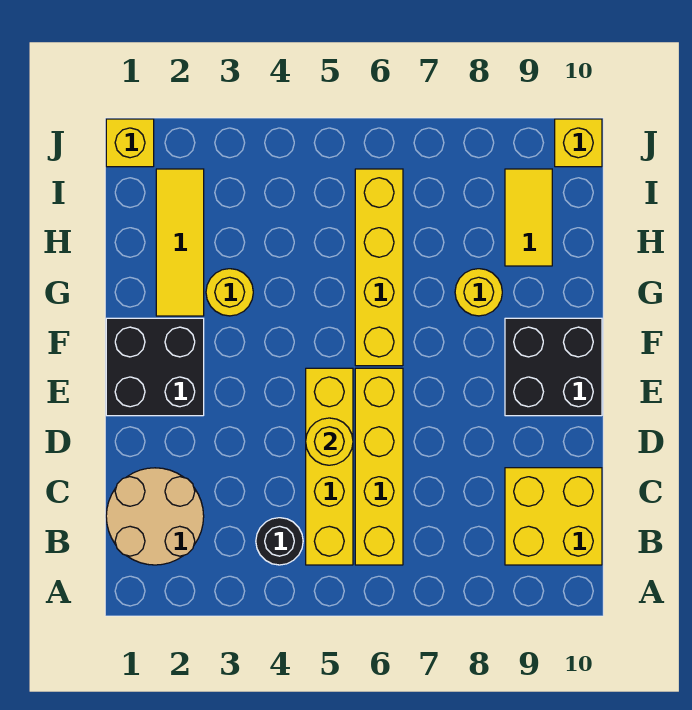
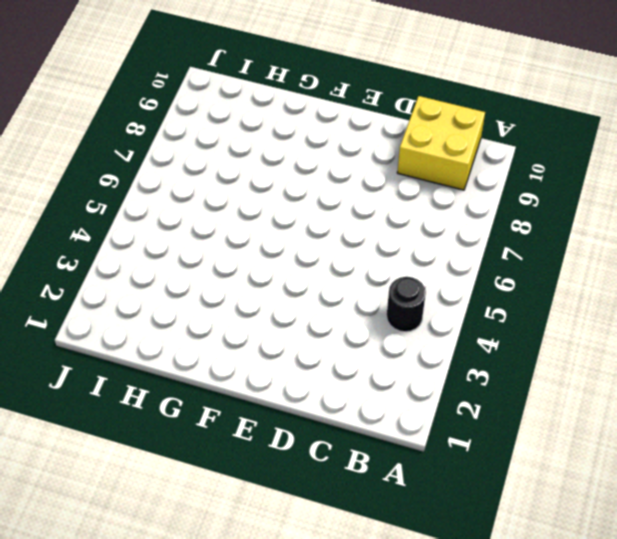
none -> tan 2x2 round brick [106,468,204,565]
none -> yellow 1x4 brick [306,368,353,565]
none -> yellow 1x4 brick [355,368,403,565]

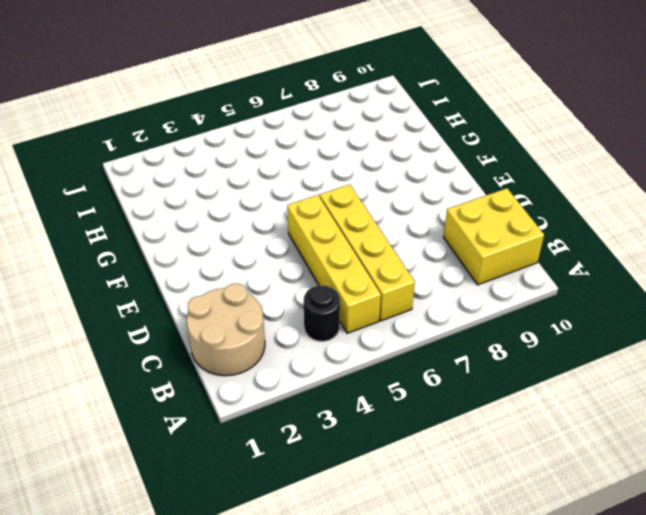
none -> black 2x2 brick [106,318,204,416]
none -> black 2x2 brick [505,318,602,416]
none -> yellow 1x4 brick [355,169,403,366]

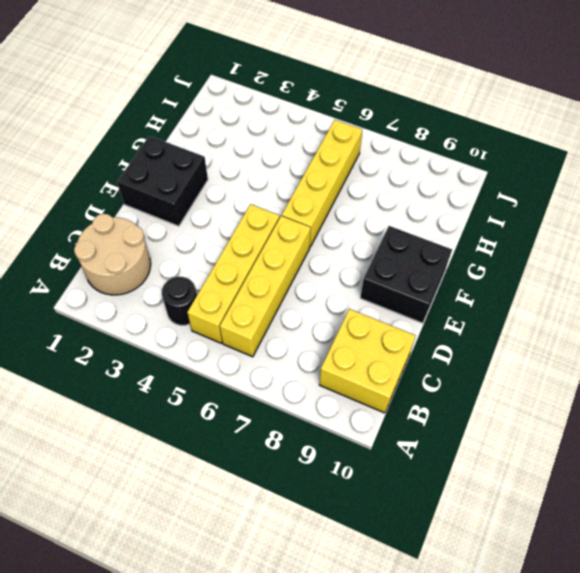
none -> yellow 1x3 tile [156,169,204,316]
none -> yellow 1x1 round brick [206,269,253,316]
none -> yellow 1x1 round brick [455,269,502,316]

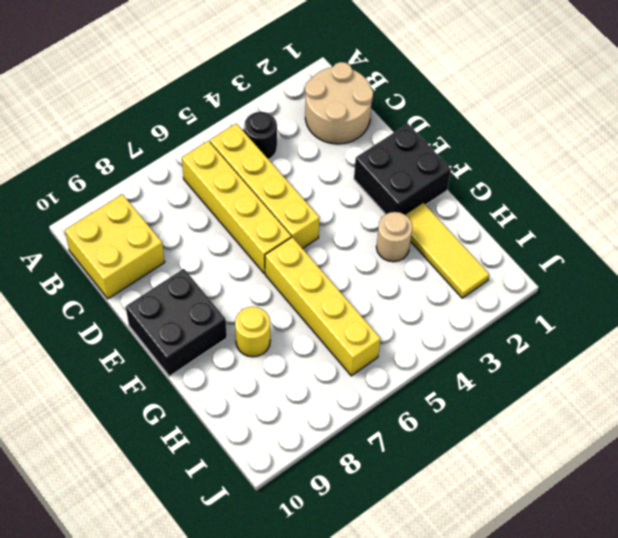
tan 1x1 round brick [376,212,412,262] -> yellow 1x1 round brick [206,269,253,316]
none -> yellow 1x2 tile [505,169,552,266]
none -> yellow 1x1 brick [106,119,154,167]
none -> yellow 1x1 brick [555,119,602,167]

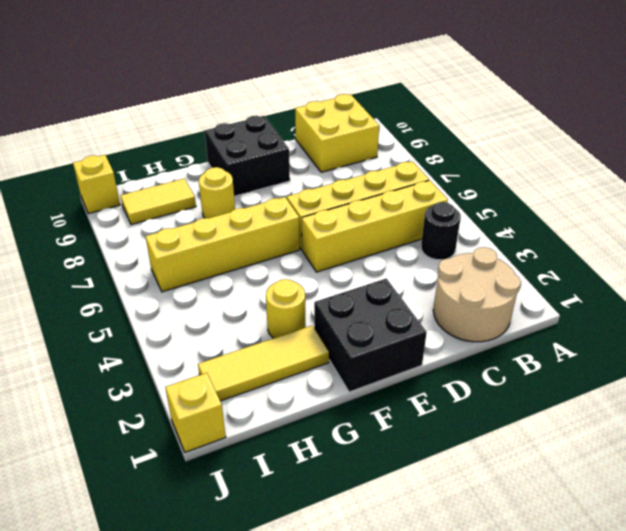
none -> yellow 1x1 round brick [306,418,353,465]

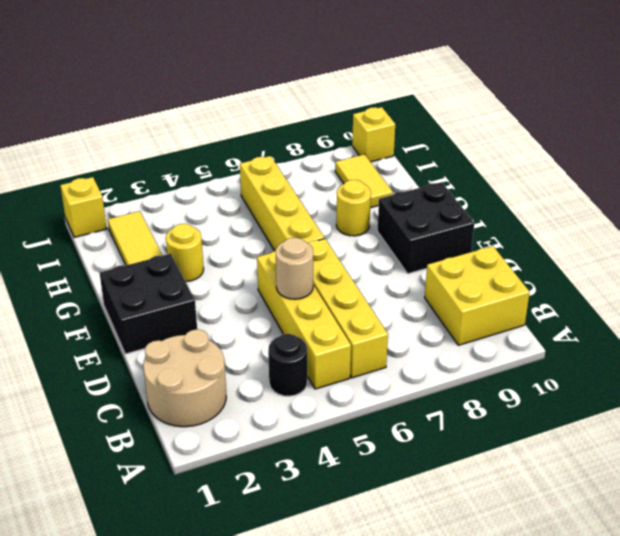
tan 1x1 round brick [276,238,313,299] -> yellow 1x1 round brick [306,418,353,465]

